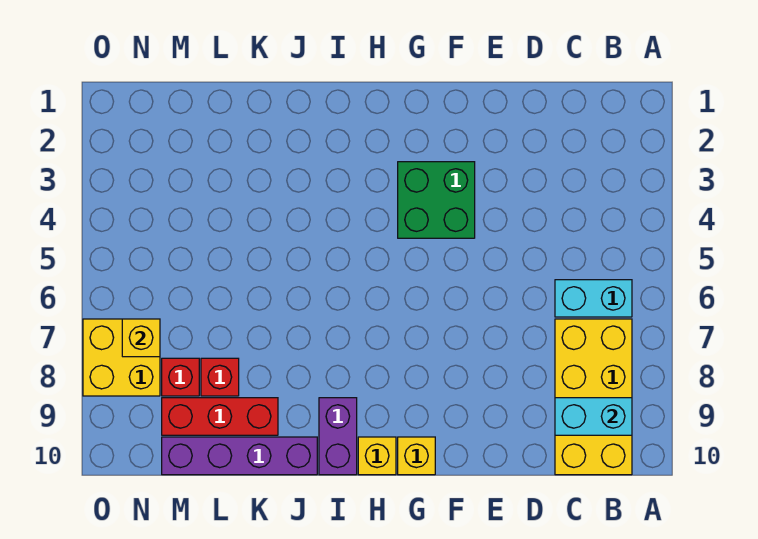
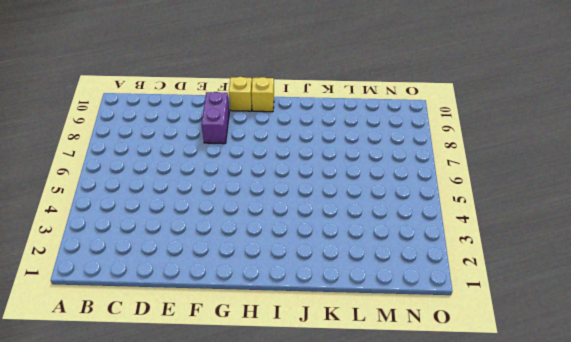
purple 1x2 brick [201,92,229,144] -> purple 1x2 brick moved to [319,398,357,475]
none -> cyan 1x2 brick [555,280,632,317]
none -> yellow 2x4 brick [555,319,632,475]
none -> green 2x2 brick [398,162,475,238]

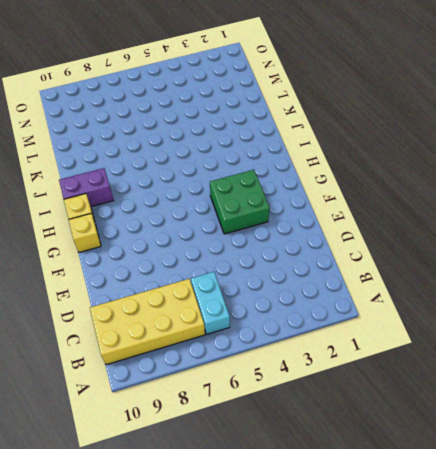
none -> purple 1x4 brick [162,437,317,475]
none -> red 1x3 brick [162,398,278,435]
none -> red 1x1 brick [201,358,239,396]

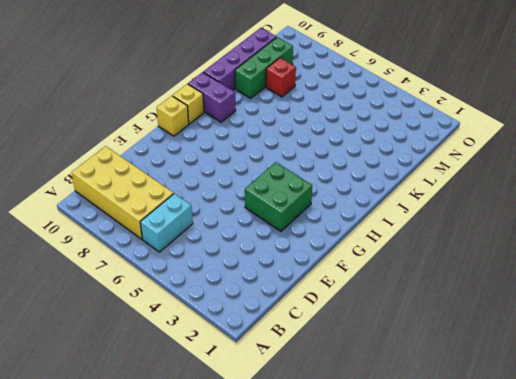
green 1x3 brick [235,37,293,98] -> red 1x3 brick [162,398,278,435]
none -> red 1x1 brick [162,358,199,396]
none -> yellow 2x2 brick [83,319,160,396]
none -> cyan 1x2 brick [555,398,632,435]

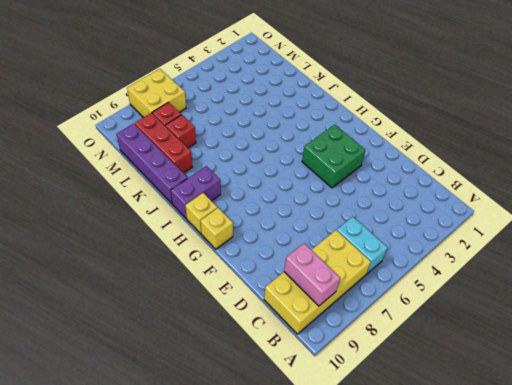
pink 1x2 brick [284,243,340,306] -> cyan 1x2 brick [555,398,632,435]
none -> yellow 1x1 brick [122,319,160,357]

